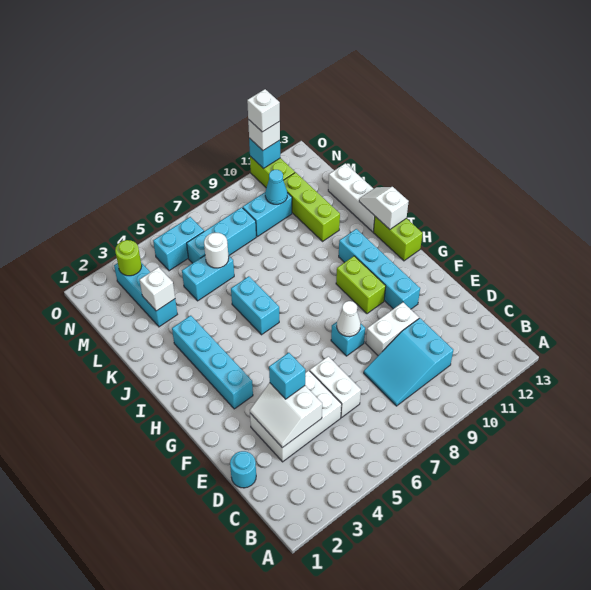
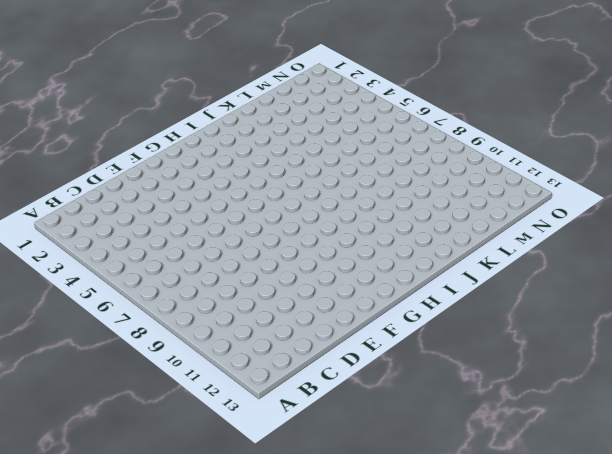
none -> cyan 2x3 slope [364,318,453,406]
none -> cyan 1x1 round brick [230,451,256,488]
none -> white 2x3 brick [250,370,342,462]
none -> white 1x2 brick [310,356,361,417]

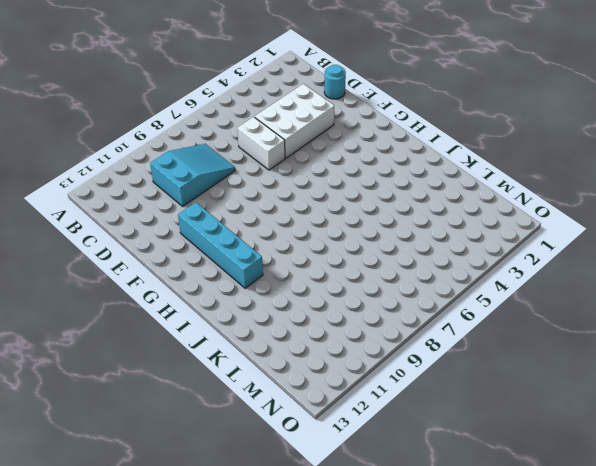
none -> white 1x2 brick [366,302,419,355]
none -> cyan 1x1 brick [331,322,365,356]
none -> cyan 1x4 brick [172,316,253,409]
none -> lime 1x2 brick [336,256,386,314]

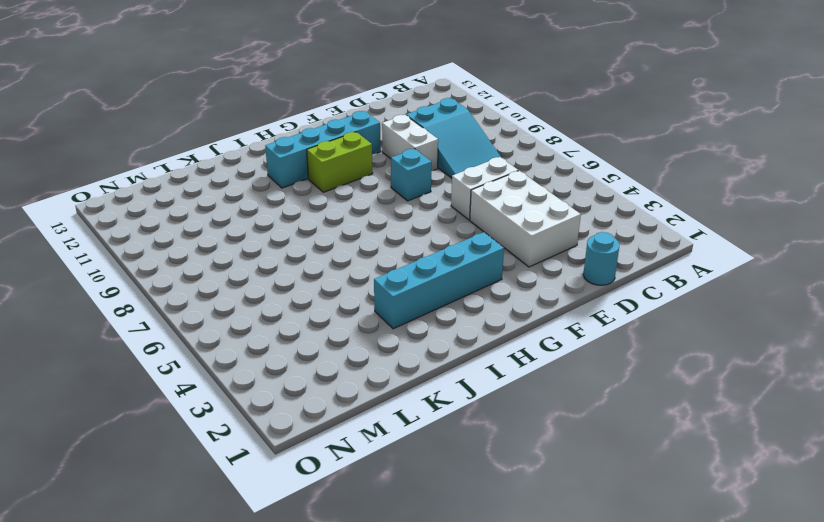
none -> lime 1x2 brick [373,217,423,261]
none -> cyan 1x2 brick [231,276,279,335]
none -> white 1x3 brick [328,163,375,232]
none -> lime 1x3 brick [283,172,340,241]

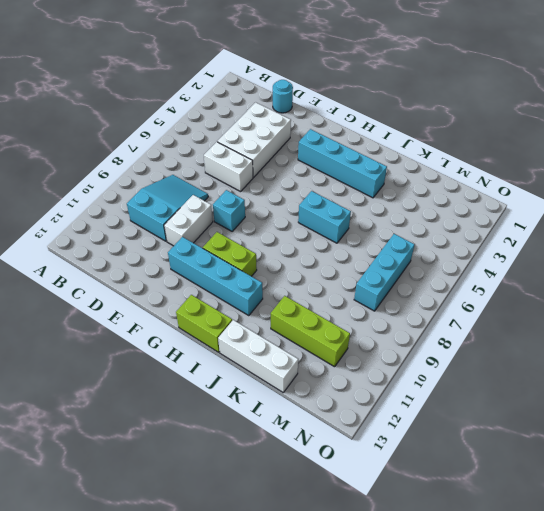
none -> cyan 1x3 brick [114,263,177,327]
none -> cyan 1x2 brick [182,255,234,301]
none -> cyan 1x2 brick [243,192,292,237]
none -> cyan 1x2 brick [153,217,204,271]

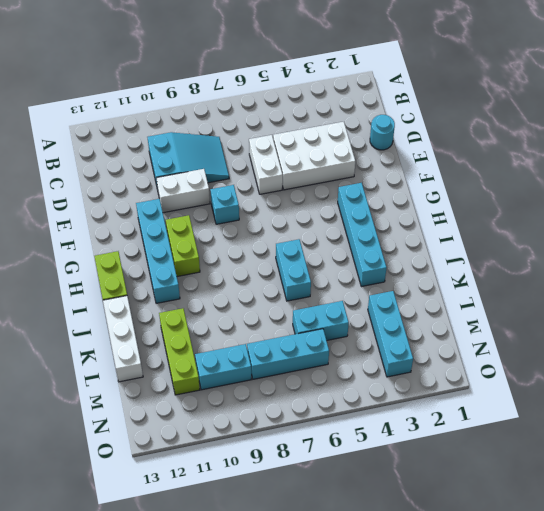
none -> cyan 1x2 brick [153,217,204,271]
none -> lime 1x2 brick [250,156,295,188]
none -> white 2x2 slope [250,383,322,448]
none -> white 1x1 cone [337,301,361,337]

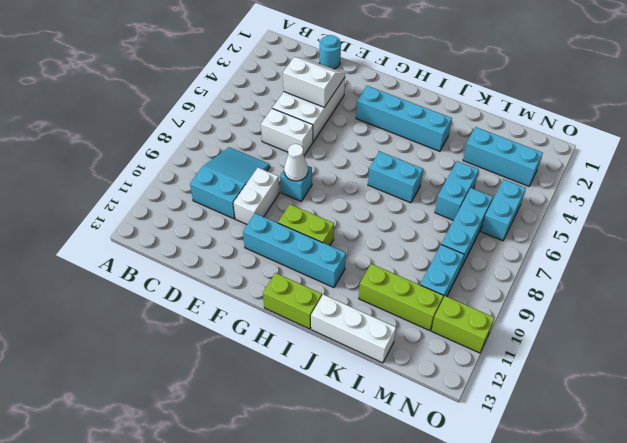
none -> white 1x2 slope [359,187,409,229]
none -> white 1x1 brick [140,267,175,311]
none -> white 1x1 round brick [204,233,229,268]
none -> cyan 1x1 cone [265,170,287,204]

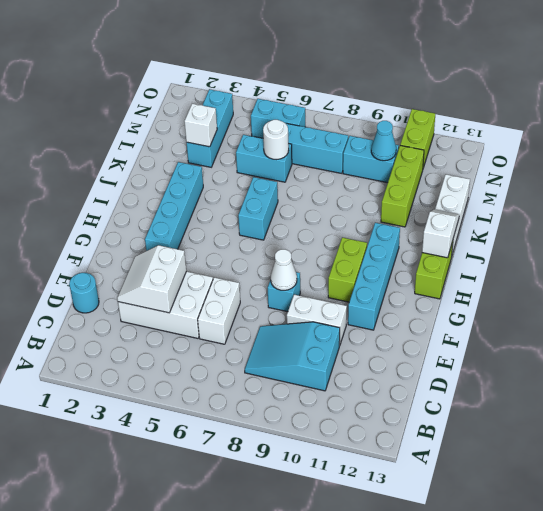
none -> lime 1x1 round brick [115,240,142,276]
none -> cyan 1x1 brick [249,138,280,169]
none -> cyan 1x1 brick [269,353,305,399]
none -> white 1x1 brick [248,119,280,150]

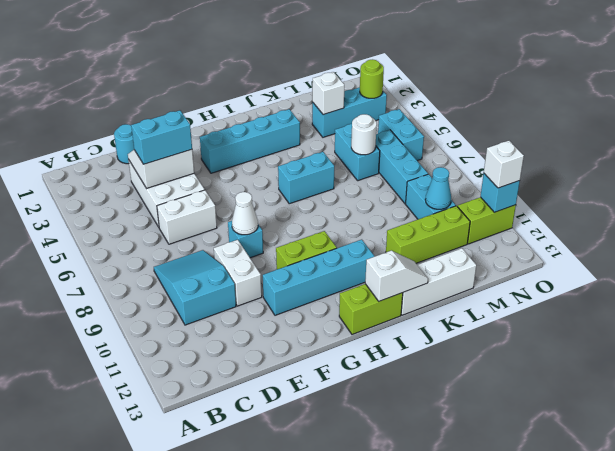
cyan 1x2 brick [131,110,192,164] -> cyan 1x1 brick [269,353,305,399]
none -> white 1x1 brick [247,89,280,132]

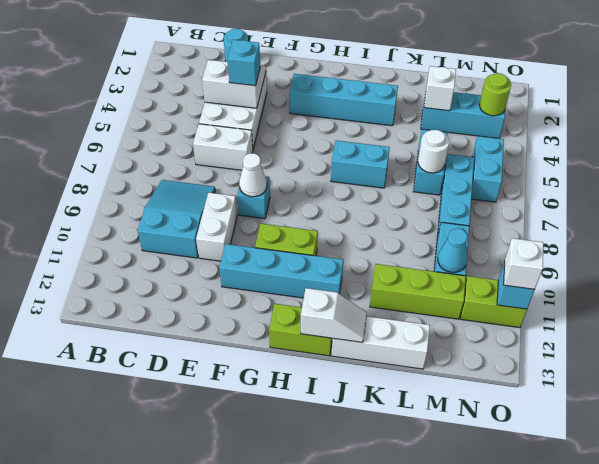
none -> white 1x1 brick [247,89,280,132]

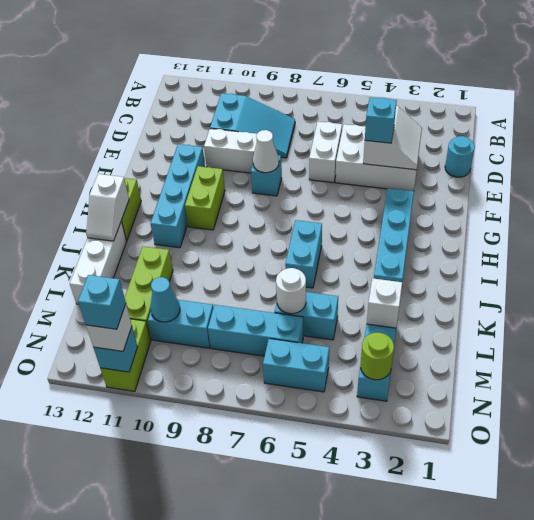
cyan 1x1 brick [78,275,126,329] -> white 1x1 brick [247,89,280,132]

